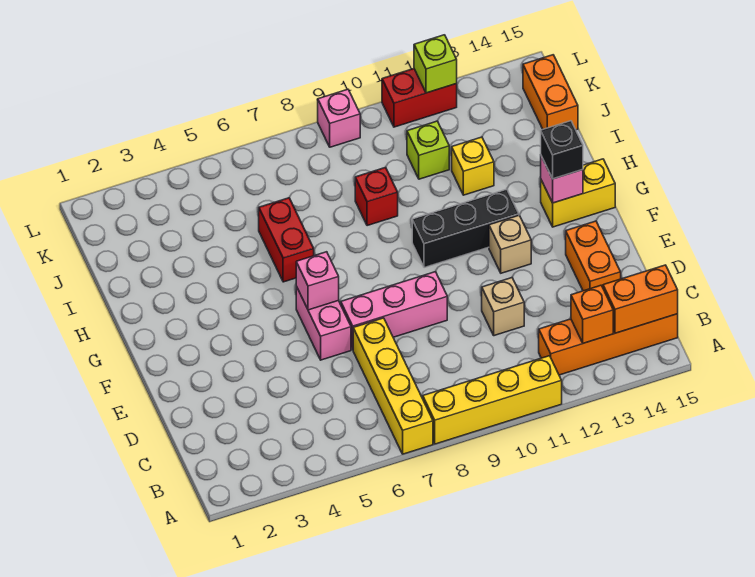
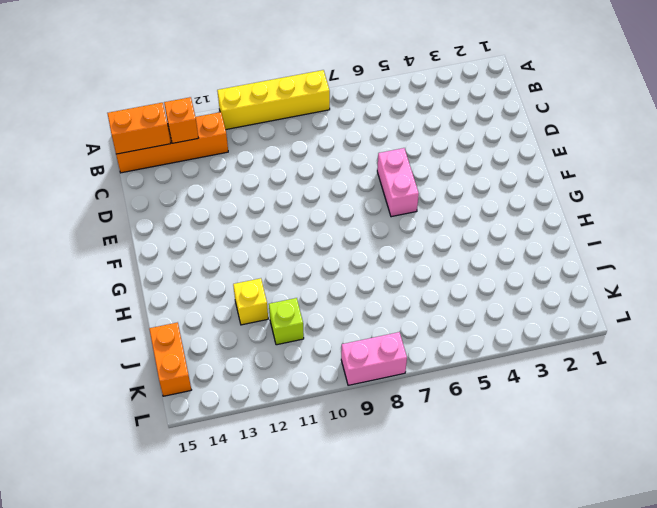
pink 1x2 brick [341,332,407,385] -> pink 1x1 brick [318,89,360,147]
none -> yellow 1x4 brick [353,318,433,454]
none -> tan 1x1 brick [482,278,524,336]
none -> orange 1x2 brick [566,221,621,291]

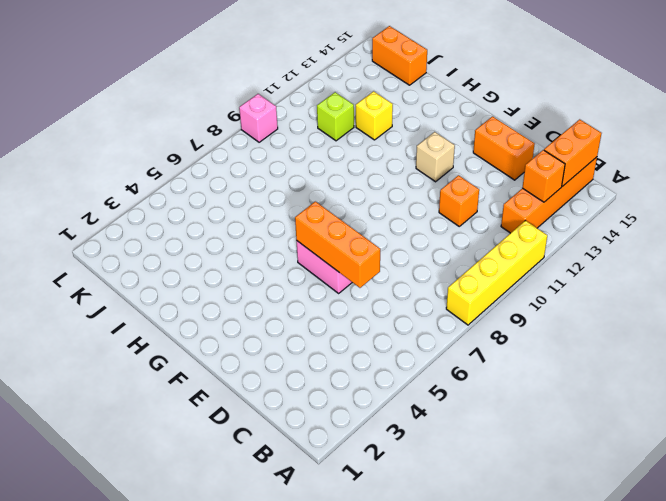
orange 1x3 brick [295,202,380,288] -> pink 1x1 brick [296,252,339,310]
orange 1x1 brick [439,175,479,226] -> tan 1x1 brick [482,278,524,336]
none -> yellow 1x4 brick [353,318,433,454]
none -> pink 1x3 brick [341,272,447,350]
none -> black 1x3 brick [412,189,519,268]

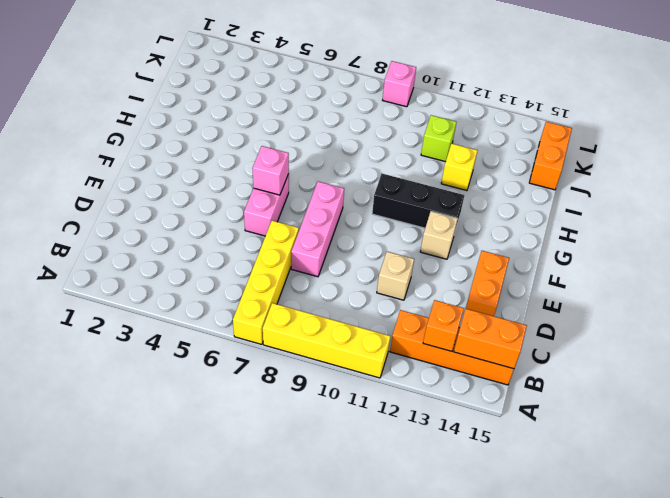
pink 1x3 brick [291,182,344,277] -> pink 1x3 brick turned to [341,272,447,350]
none -> yellow 1x2 brick [541,159,615,227]
none -> red 1x2 brick [259,198,314,282]
none -> red 1x1 brick [355,168,398,226]

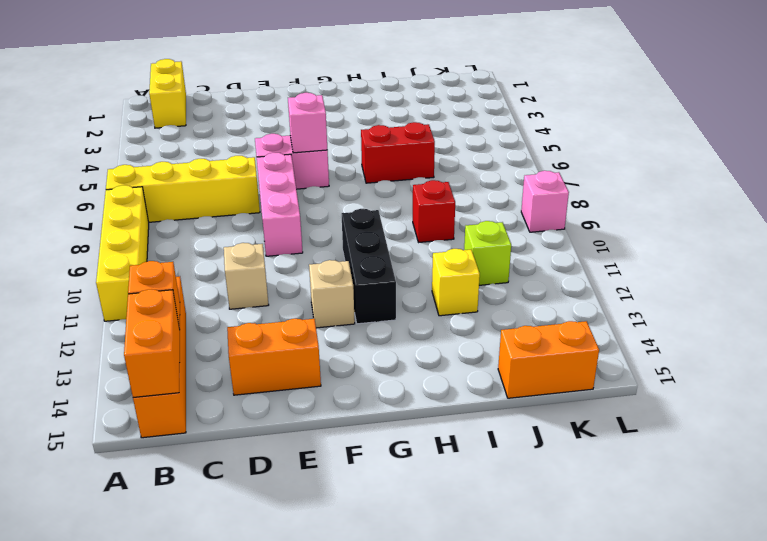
yellow 1x2 brick [149,59,186,128] -> yellow 1x2 brick moved to [541,159,615,227]
none -> red 1x2 brick [382,69,457,127]
none -> pink 1x1 brick [541,156,583,203]
none -> lime 1x1 brick [414,35,457,93]

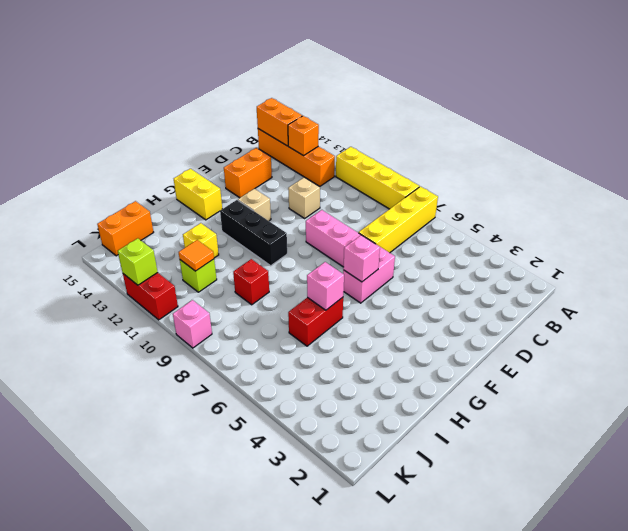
pink 1x1 brick [307,262,344,310] -> pink 1x1 brick moved to [541,156,583,203]
orange 1x1 tile [179,240,214,271] -> none
none -> black 1x1 brick [541,121,583,179]

